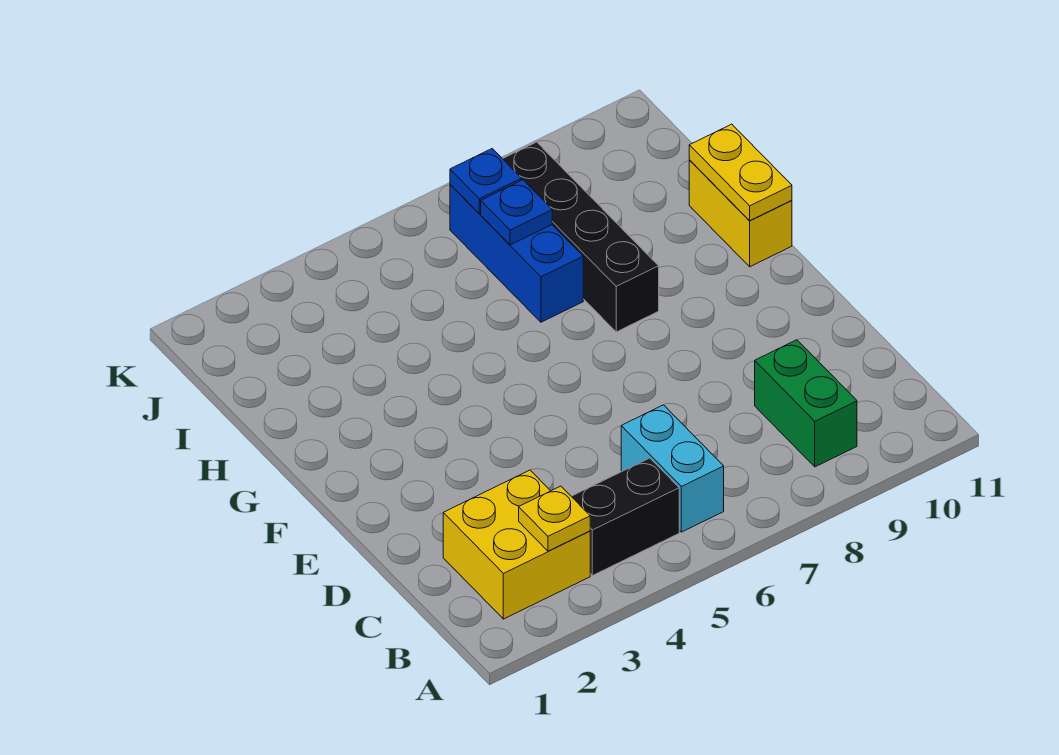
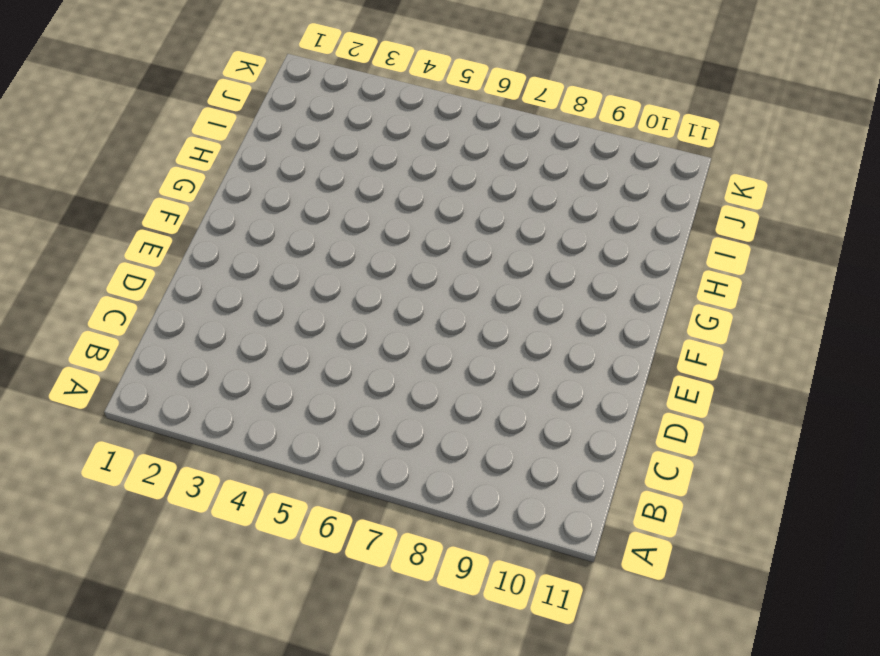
none -> yellow 2x2 brick [443,470,590,619]
none -> black 1x2 brick [571,458,679,576]

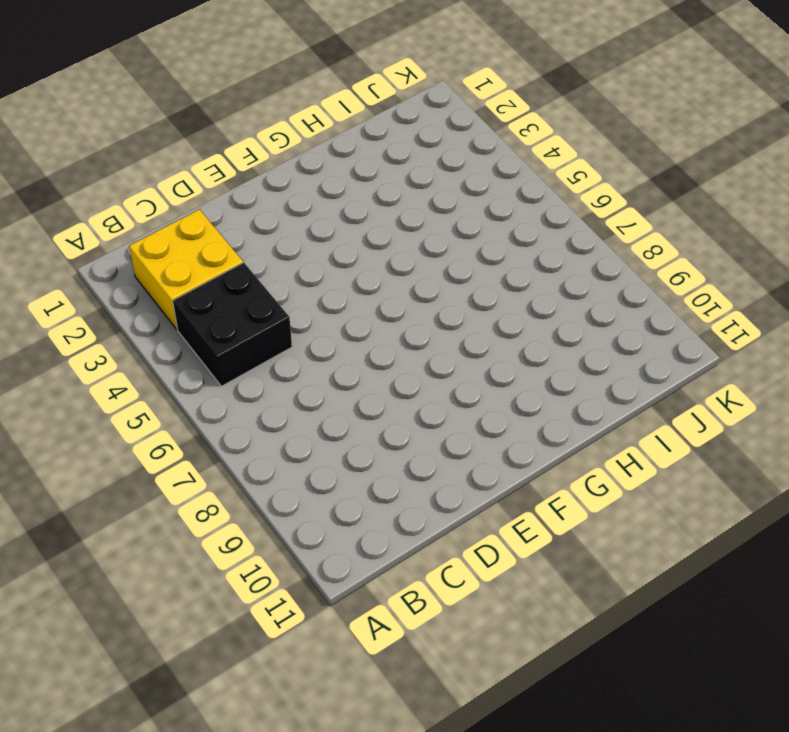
black 2x2 brick [173,263,292,386] -> black 1x2 brick [571,458,679,576]
none -> cyan 1x2 brick [621,405,724,532]
none -> green 1x2 brick [755,340,857,467]

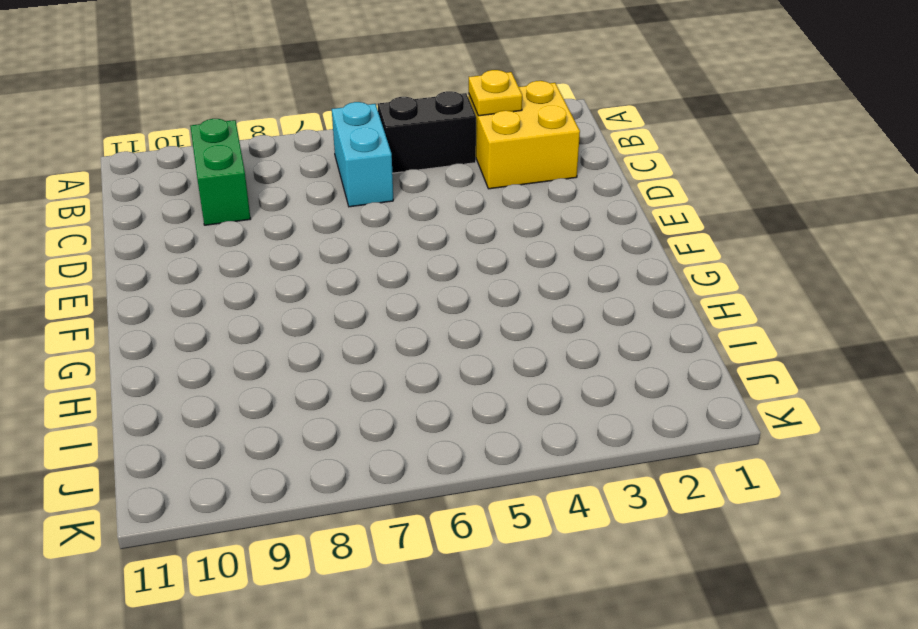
none -> black 1x4 brick [503,142,659,332]
none -> yellow 1x2 brick [689,160,792,267]

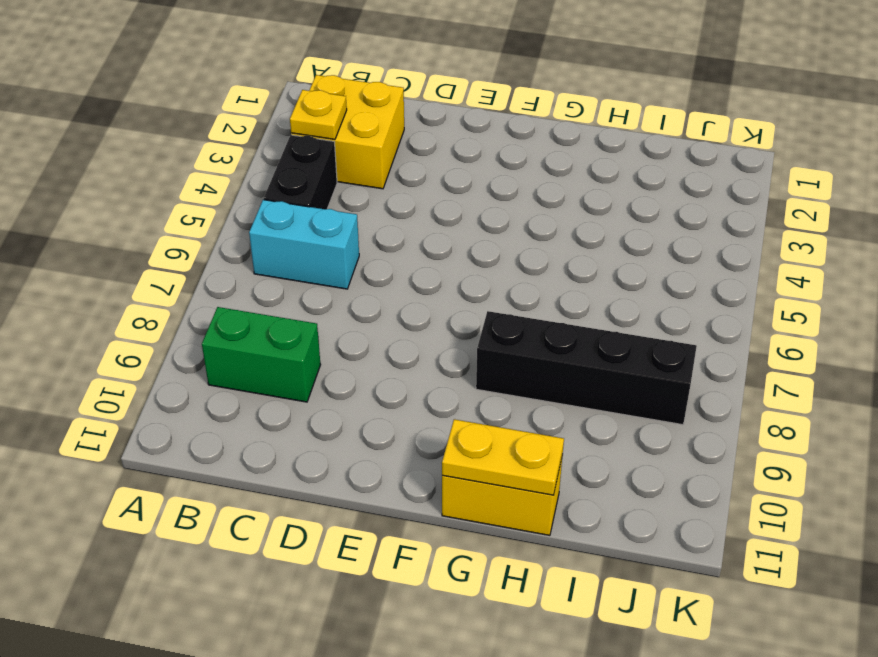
none -> blue 1x3 brick [450,184,583,322]
none -> blue 1x1 plate [481,180,552,245]

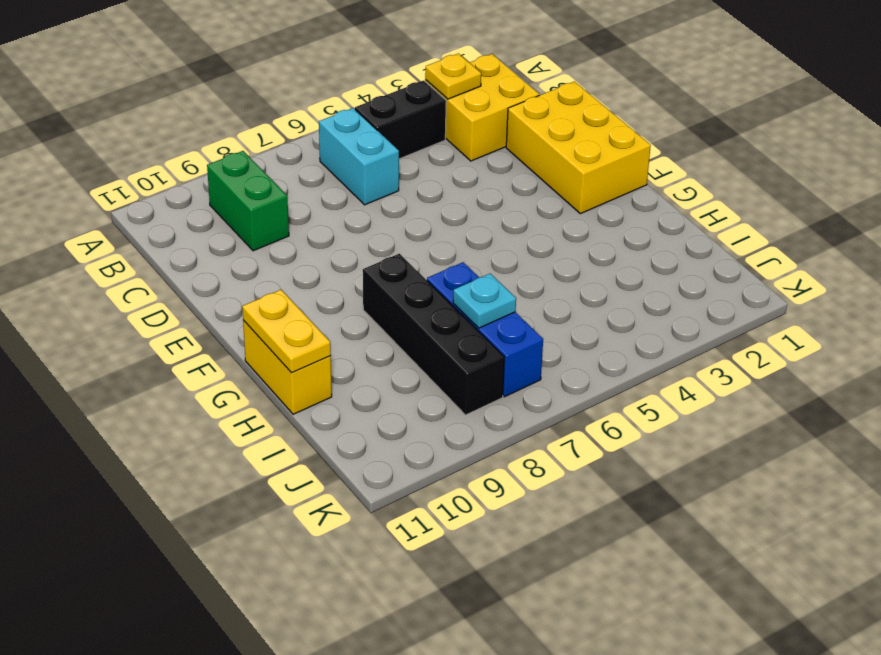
yellow 2x3 brick [506,81,651,214] -> none
cyan 1x1 plate [453,274,516,328] -> blue 1x1 plate [481,180,552,245]
none -> blue 1x1 plate [450,149,522,213]

